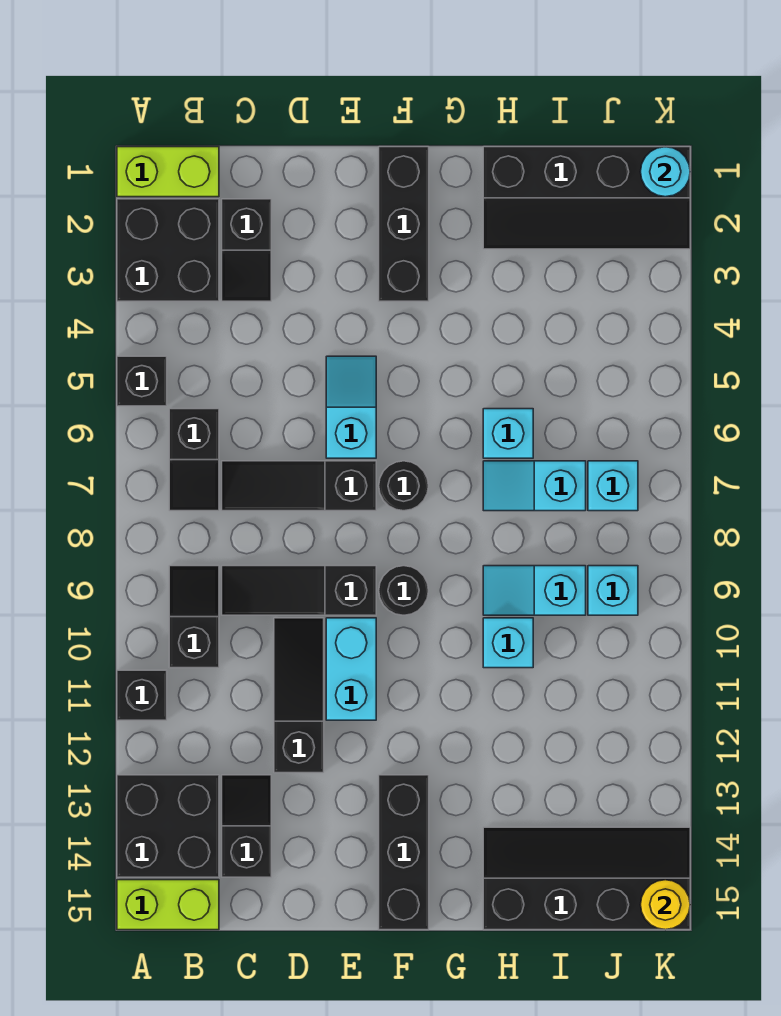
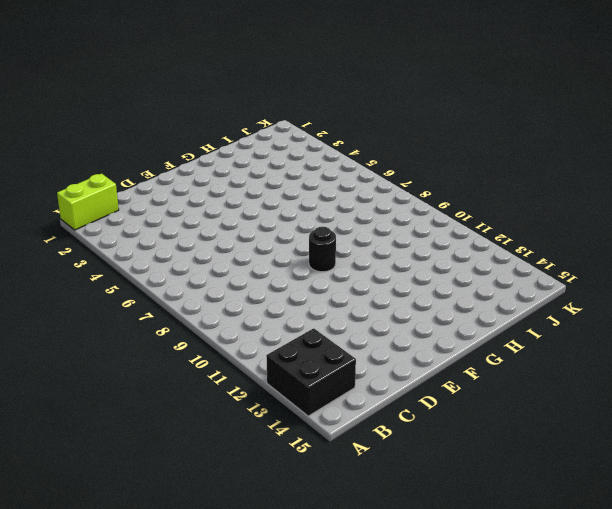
none -> black 2x2 brick [117,199,219,301]
none -> black 1x1 brick [117,356,167,406]
none -> black 1x1 brick [117,670,167,720]

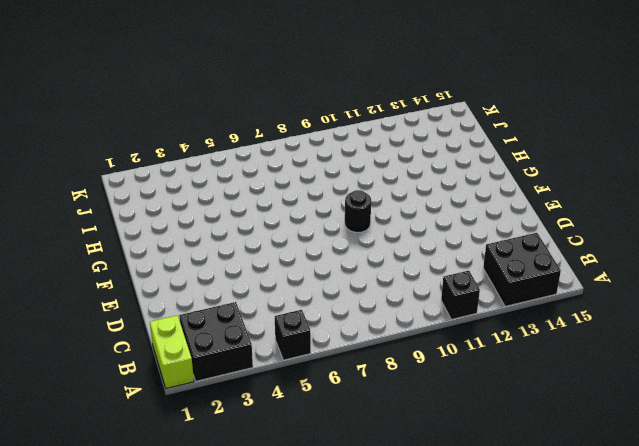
none -> lime 1x2 brick [117,880,219,930]
none -> black 1x2 slope [169,409,219,511]
none -> black 1x2 slope [169,566,219,668]

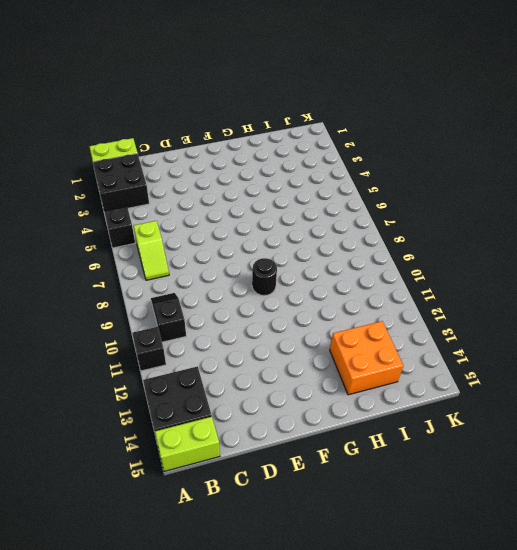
lime 1x2 slope [134,221,169,280] -> black 1x2 slope [169,409,219,511]
orange 2x2 brick [330,321,403,395] -> black 2x4 slope [483,827,690,930]
none -> black 1x2 slope [222,199,271,301]
none -> black 1x3 slope [222,461,376,511]
none -> black 1x3 slope [222,566,376,615]

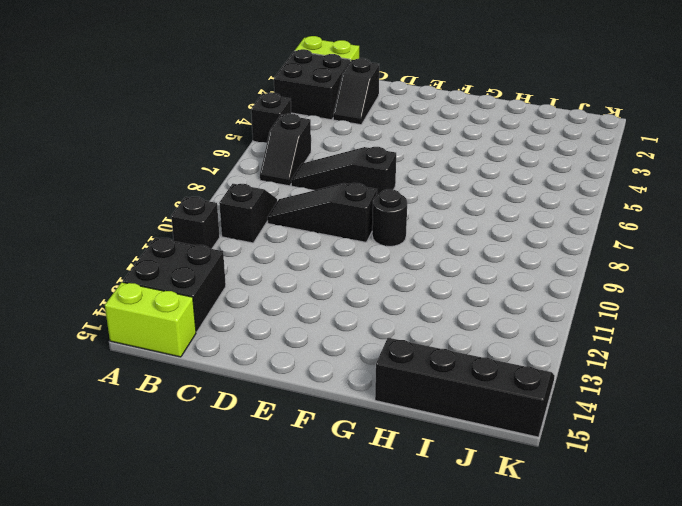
none -> black 1x2 slope [222,775,271,877]
none -> black 1x3 slope [274,618,324,773]
none -> cyan 1x2 slope [326,356,376,458]

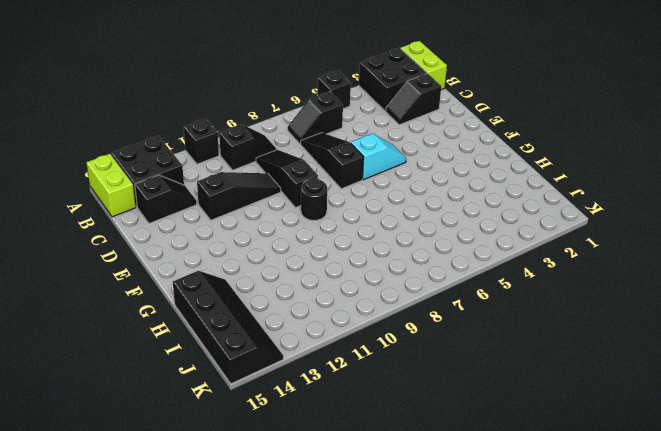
none -> cyan 1x2 brick [326,618,376,720]
none -> black 1x3 brick [379,147,429,301]
none -> black 1x1 round brick [379,461,428,511]

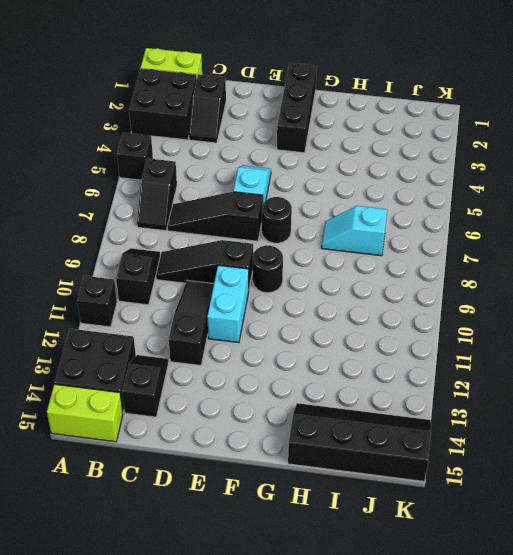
none -> black 1x3 brick [379,775,429,930]
none -> black 2x4 slope [483,147,690,249]
none -> cyan 1x1 brick [483,409,533,458]

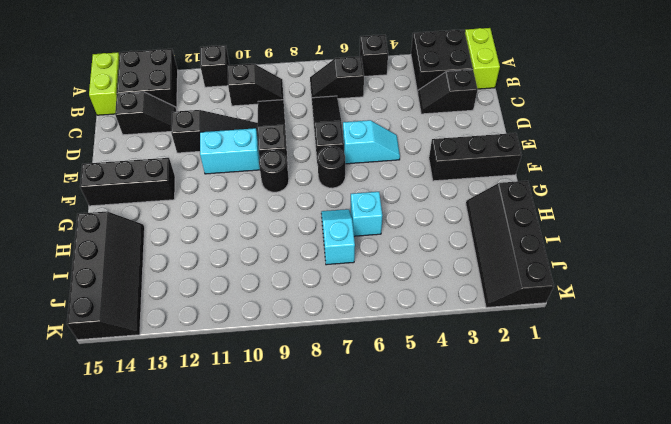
none -> cyan 1x2 slope [483,566,586,615]
none -> cyan 1x1 brick [483,618,533,668]
none -> cyan 1x1 brick [588,461,638,511]

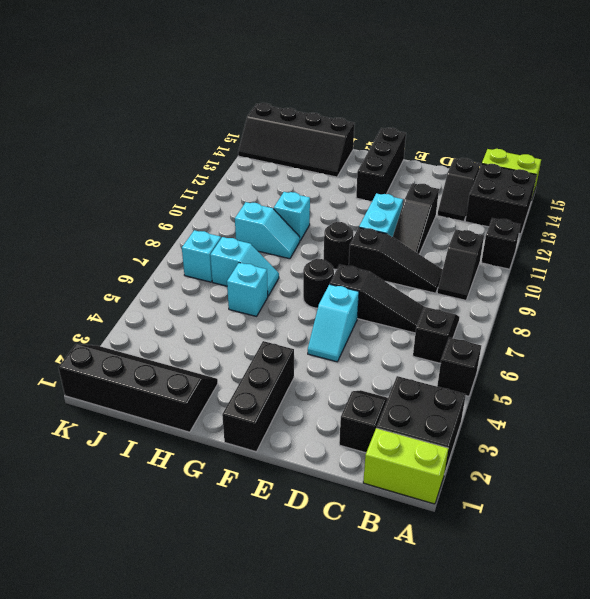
none -> cyan 1x1 brick [588,566,638,615]
none -> cyan 1x1 round brick [640,147,690,197]
none -> yellow 1x1 round brick [640,880,690,930]

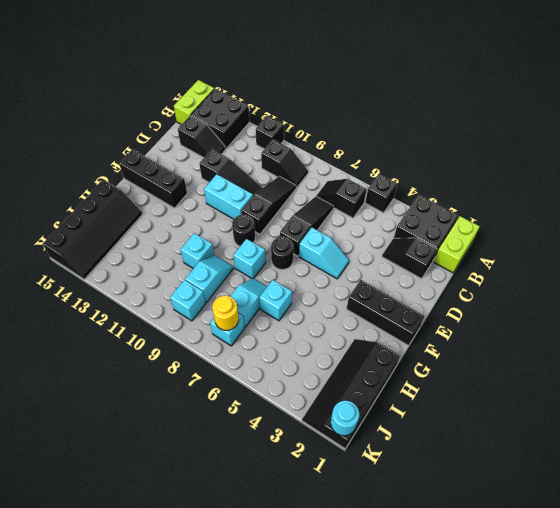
cyan 1x1 brick [233,239,266,279] -> none
yellow 1x1 round brick [212,296,239,330] -> yellow 1x1 round brick moved to [640,880,690,930]

